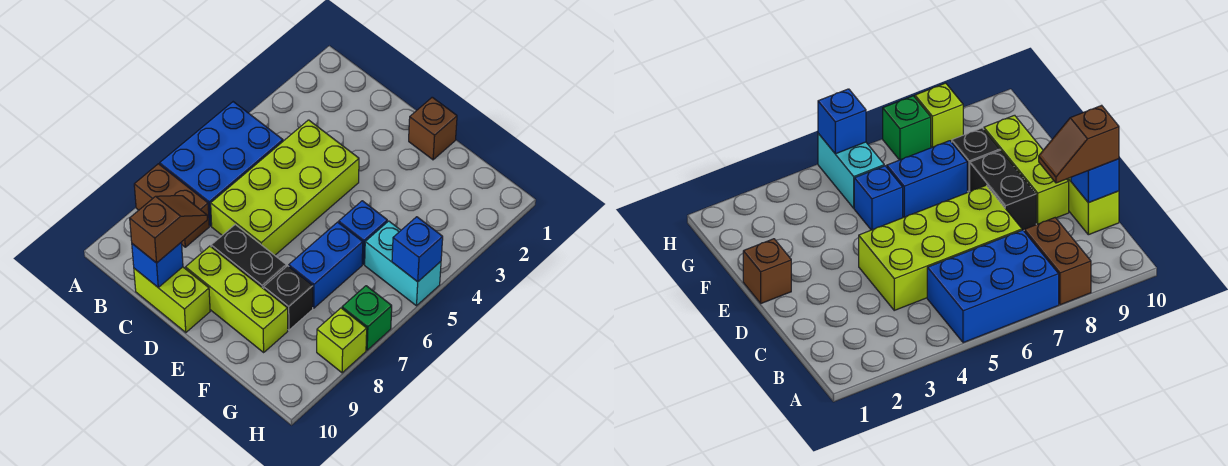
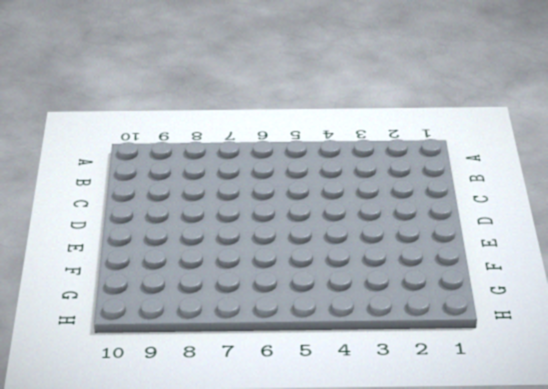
none -> blue 2x3 brick [160,102,283,226]
none -> brown 1x2 brick [134,164,209,247]
none -> lime 2x4 brick [211,120,359,255]

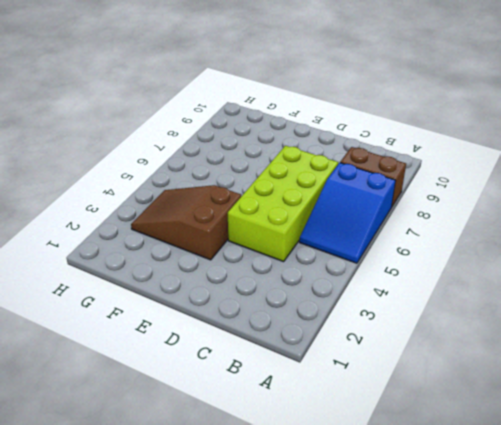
blue 2x3 slope [299,163,396,263] -> blue 2x3 brick [160,102,283,226]
brown 2x3 slope [131,185,241,260] -> none
none -> lime 1x2 brick [134,267,210,333]
none -> black 1x2 brick [211,224,286,289]
none -> lime 1x3 brick [186,246,288,352]

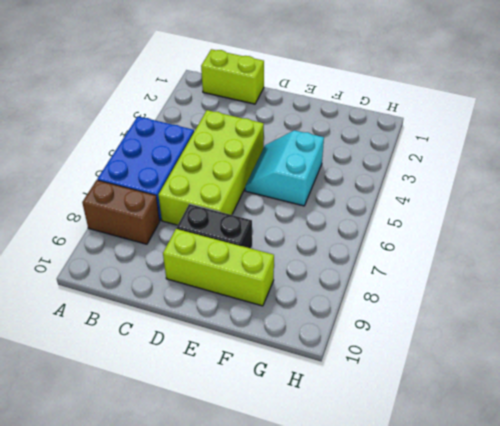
lime 1x2 brick [201,49,264,104] -> lime 1x2 brick moved to [134,267,210,333]
cyan 2x2 slope [245,130,324,206] -> blue 1x1 brick [339,201,387,264]
none -> brown 1x1 brick [409,97,457,160]
none -> blue 1x2 brick [289,222,363,308]
none -> black 1x1 brick [264,266,313,330]

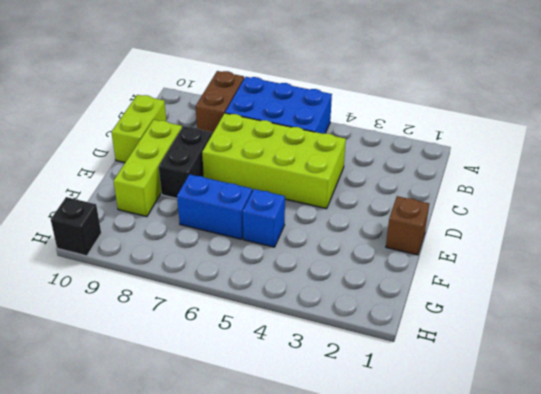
black 1x1 brick [51,197,101,256] -> black 1x1 brick moved to [264,266,313,330]
none -> cyan 1x2 brick [365,221,441,306]
none -> green 1x1 brick [342,286,392,350]
none -> lime 1x1 brick [317,308,367,373]

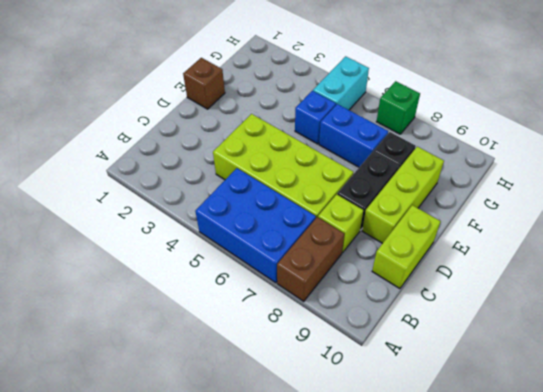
lime 1x1 brick [318,194,363,253] -> lime 1x1 brick moved to [317,308,367,373]
none -> blue 1x1 brick [132,242,183,288]
none -> blue 1x1 brick [392,217,443,282]
none -> brown 1x2 slope [130,196,207,263]

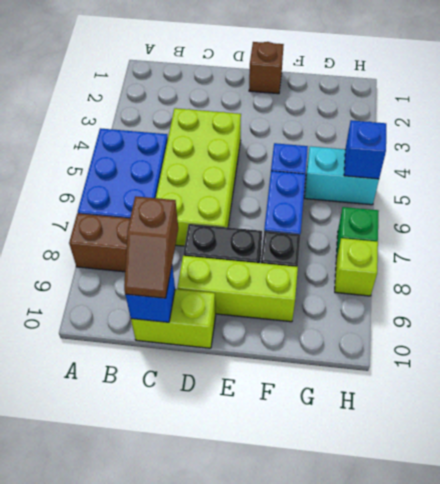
brown 1x2 slope [124,196,178,298] -> brown 1x2 slope turned to [130,196,207,263]

